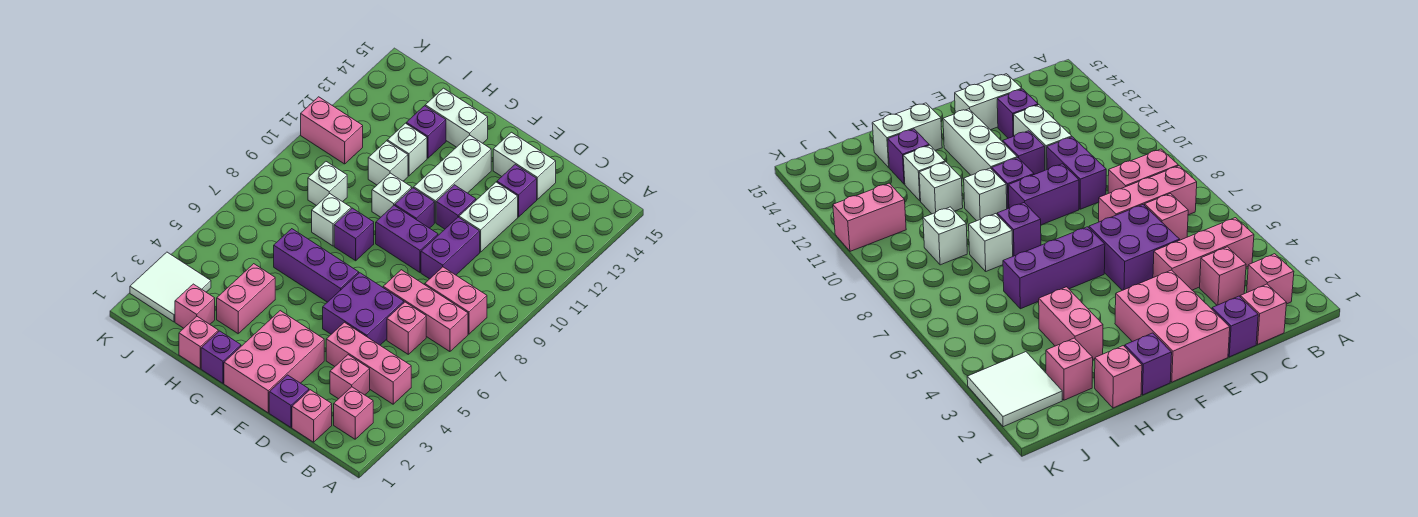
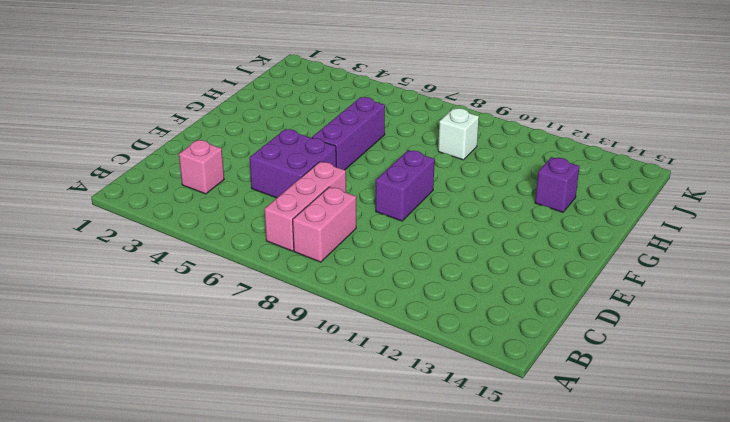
none -> pink 1x1 brick [334,387,373,439]
none -> pink 1x3 brick [326,322,411,404]
none -> pink 1x1 brick [292,390,332,442]
none -> pink 1x1 brick [387,302,426,354]

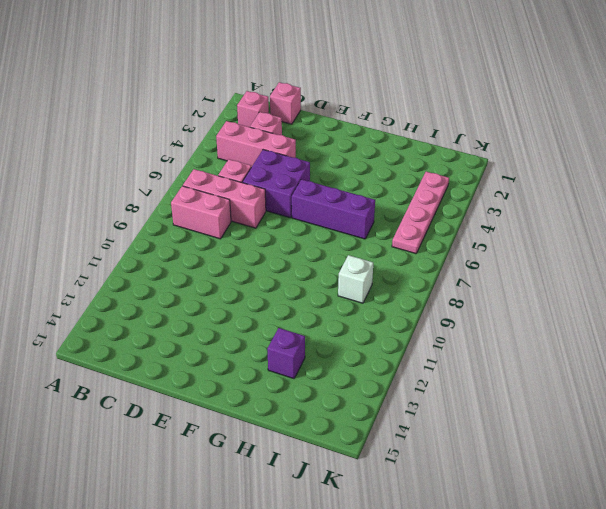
pink 1x4 plate [392,172,449,254] -> white 2x2 tile [130,252,211,322]
none -> purple 1x1 brick [269,375,309,427]
none -> purple 1x2 brick [421,217,480,279]
none -> white 1x2 brick [459,182,518,252]
none -> purple 1x1 brick [497,165,537,217]

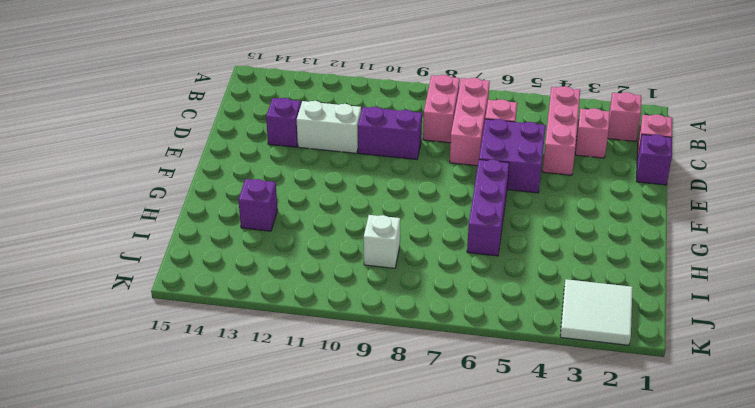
none -> white 1x2 brick [493,132,556,199]
none -> pink 2x3 brick [224,311,324,413]
none -> purple 1x2 brick [376,205,438,272]
none -> purple 1x1 brick [436,185,476,229]

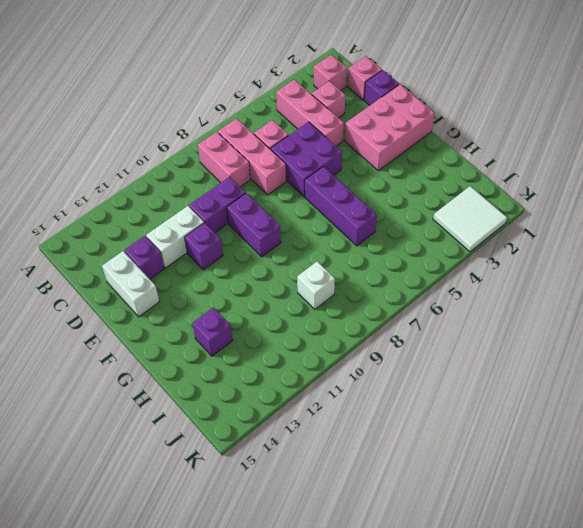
none -> purple 1x1 brick [395,188,434,228]
none -> white 1x3 brick [414,135,491,223]
none -> purple 1x1 brick [201,331,241,383]
none -> purple 1x1 brick [334,208,374,261]

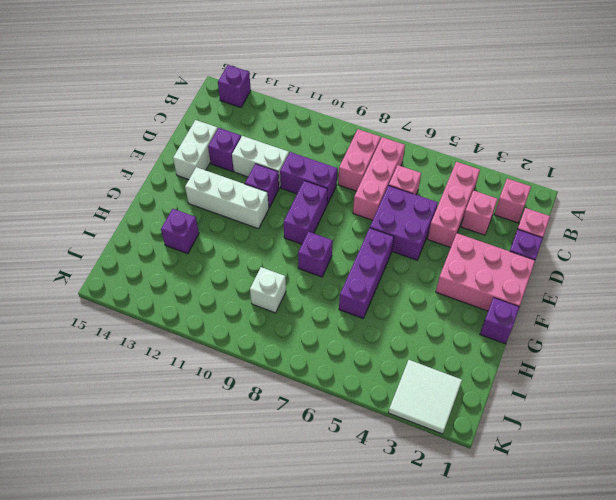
purple 1x1 brick [218,65,251,107] -> purple 1x1 brick moved to [395,188,434,228]
none -> white 1x1 brick [372,173,412,217]
none -> white 1x2 brick [425,88,488,147]
none -> pink 1x1 brick [179,317,218,369]
none -> pink 1x2 brick [217,264,275,334]

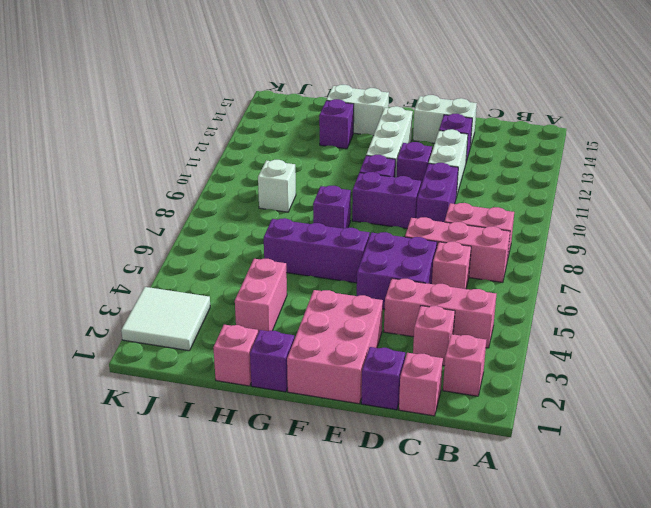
none -> white 1x1 brick [372,173,412,217]
none -> white 1x1 brick [312,193,351,246]
none -> white 1x1 brick [368,141,408,185]
none -> white 1x1 brick [387,123,427,176]

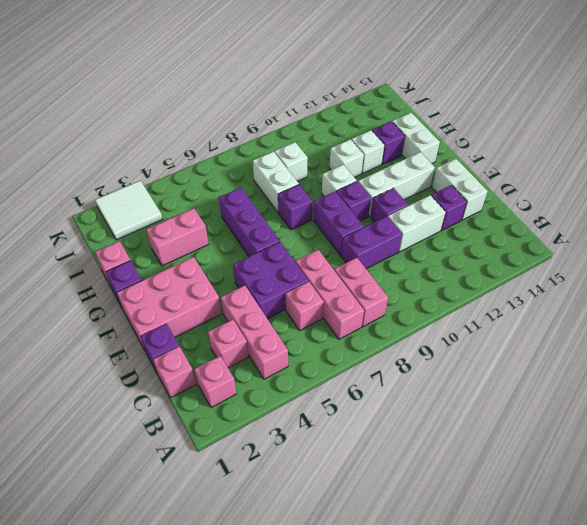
white 1x2 brick [253,152,299,212] -> white 1x1 brick [312,193,351,246]
none -> pink 1x1 brick [175,284,215,328]
none -> pink 1x2 brick [301,97,363,164]

